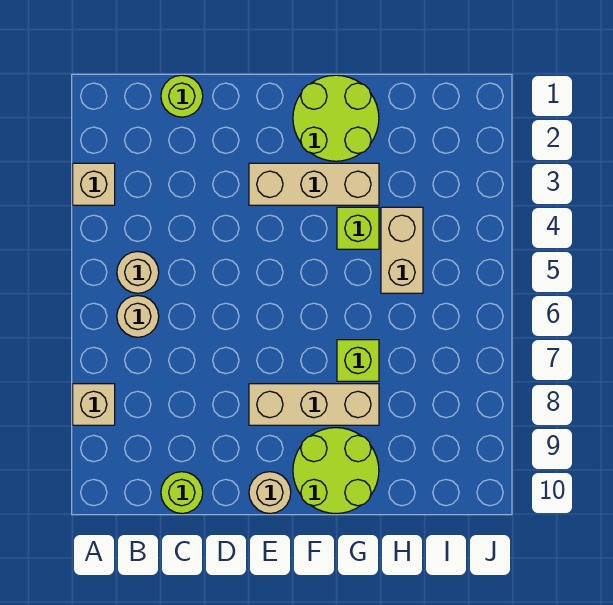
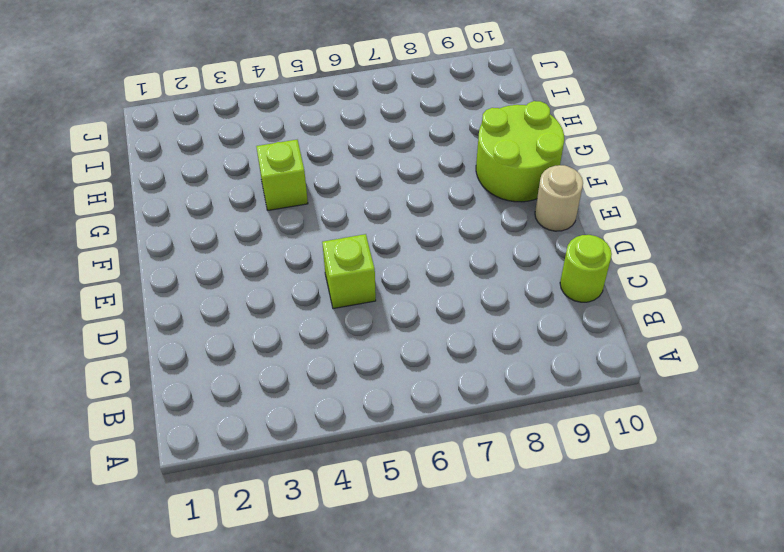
lime 1x1 brick [322,234,376,309] -> lime 1x1 brick moved to [337,340,379,381]
none -> tan 1x1 brick [73,163,115,205]
none -> tan 1x1 brick [73,384,115,425]
none -> tan 1x1 round brick [117,251,159,293]

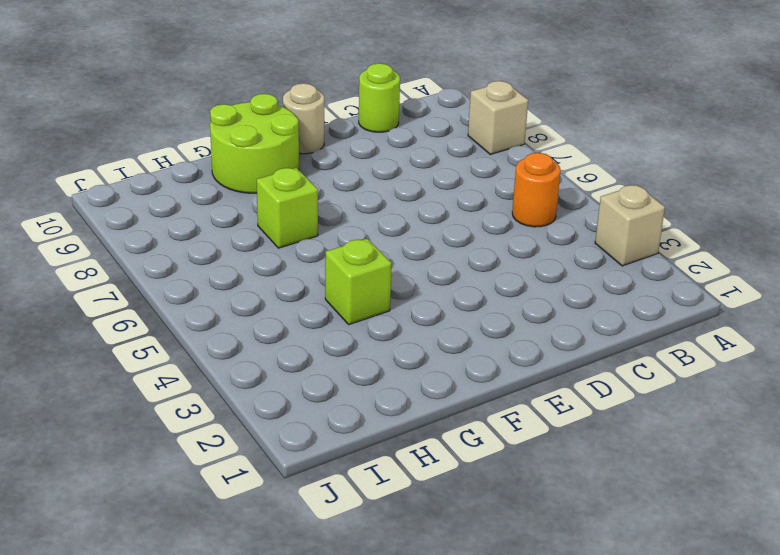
orange 1x1 round brick [512,153,561,227] -> tan 1x1 round brick [117,251,159,293]
none -> tan 1x1 round brick [117,296,159,337]
none -> lime 1x1 round brick [161,75,203,117]
none -> tan 1x3 brick [249,163,379,205]

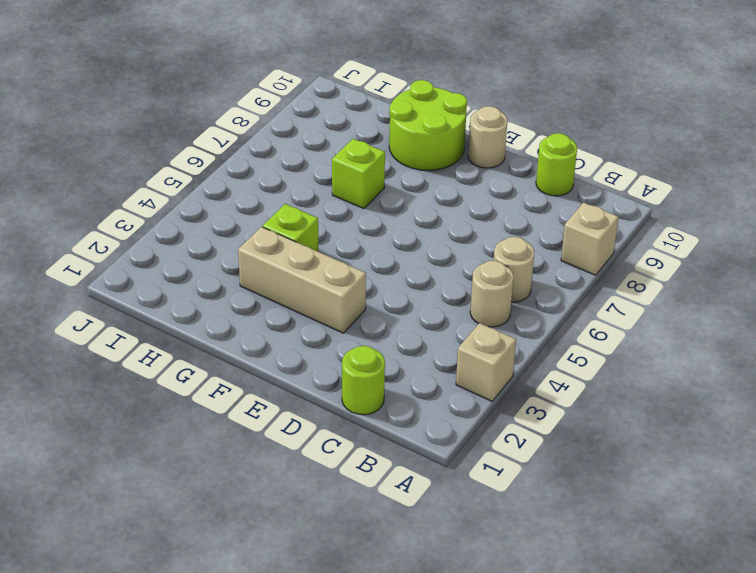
none -> tan 1x3 brick [249,384,379,425]
none -> lime 2x2 round brick [293,75,379,161]
none -> tan 1x2 brick [381,207,423,293]

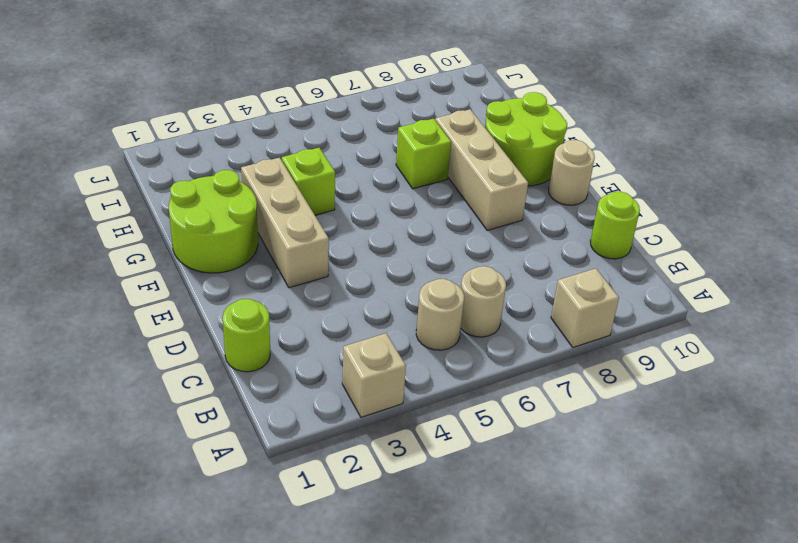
none -> tan 1x2 brick [381,207,423,293]

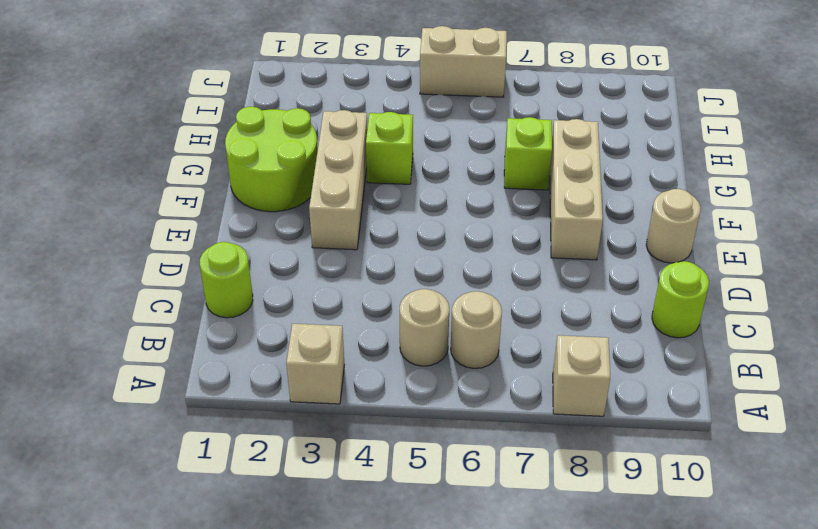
tan 1x2 brick [420,26,507,97] -> tan 1x2 brick moved to [381,207,423,293]
none -> lime 2x2 round brick [293,428,379,514]

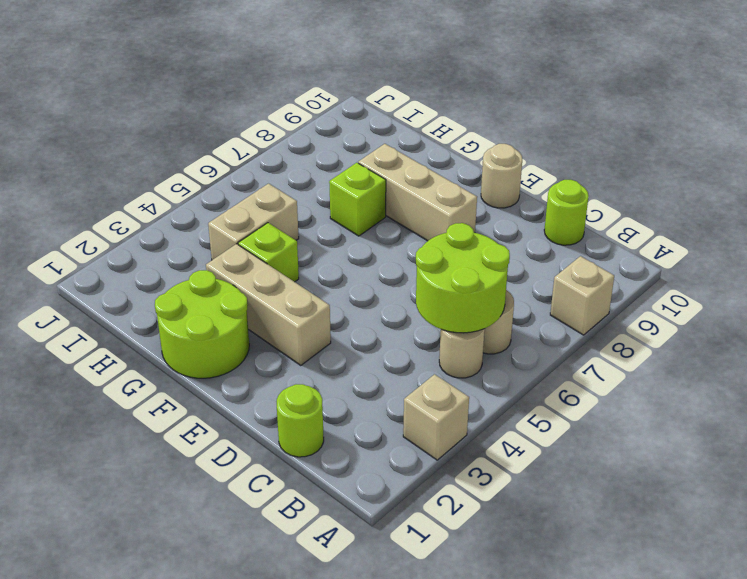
lime 2x2 round brick [416,223,510,333] -> lime 2x2 round brick moved to [293,428,379,514]

